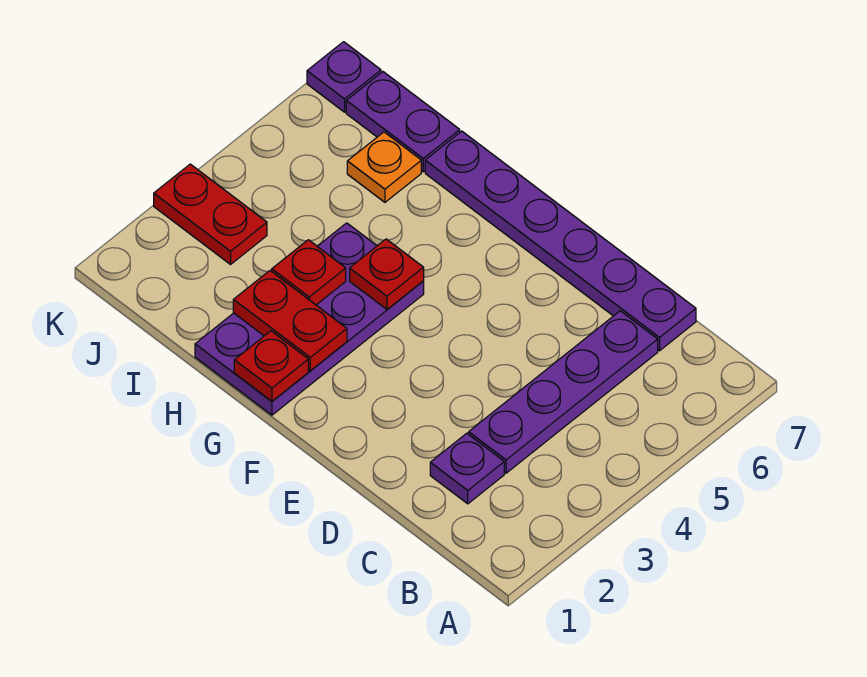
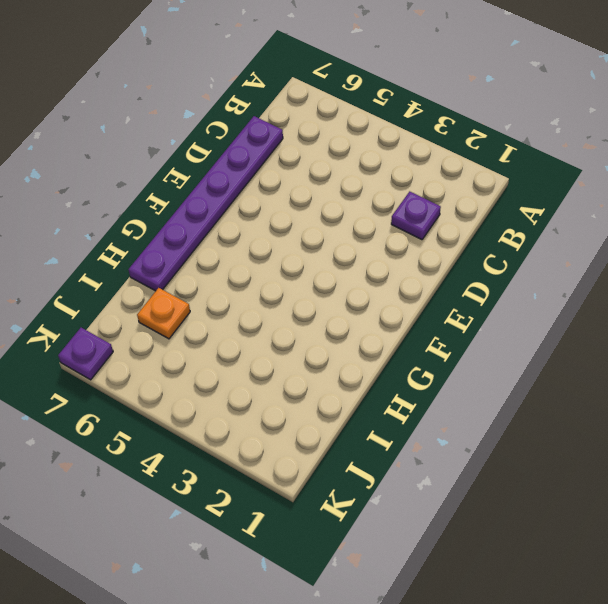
none -> purple 1x4 plate [469,311,658,473]
none -> purple 2x4 plate [195,223,424,415]
none -> purple 1x2 plate [346,72,460,172]

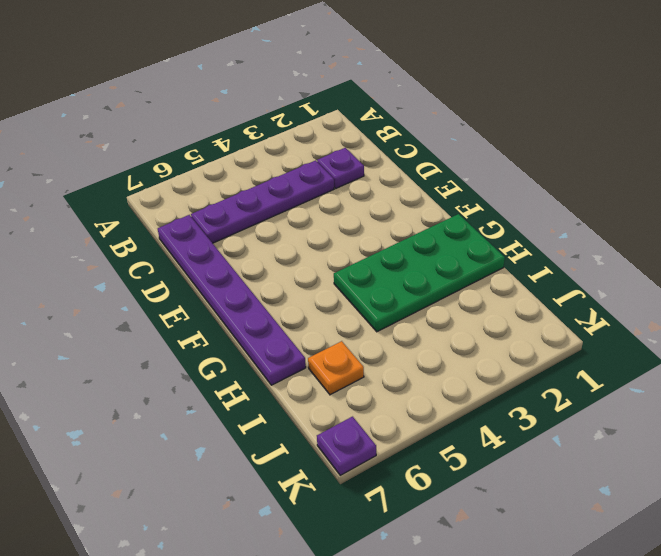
green 2x4 plate [334,214,505,332] -> purple 2x4 plate [195,223,424,415]
none -> purple 1x2 plate [346,72,460,172]
none -> red 1x2 plate [154,164,267,264]
none -> red 1x1 plate [234,331,308,401]

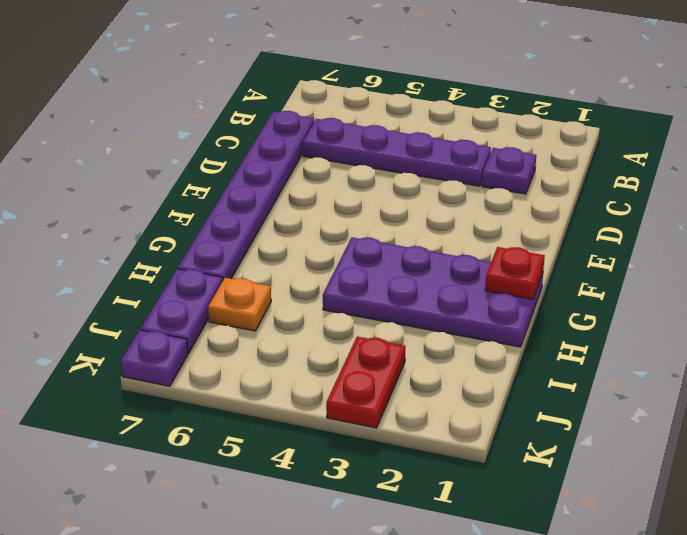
none -> red 1x2 plate [233,271,347,371]
none -> red 1x1 plate [350,239,424,309]
none -> red 1x1 plate [272,240,346,305]

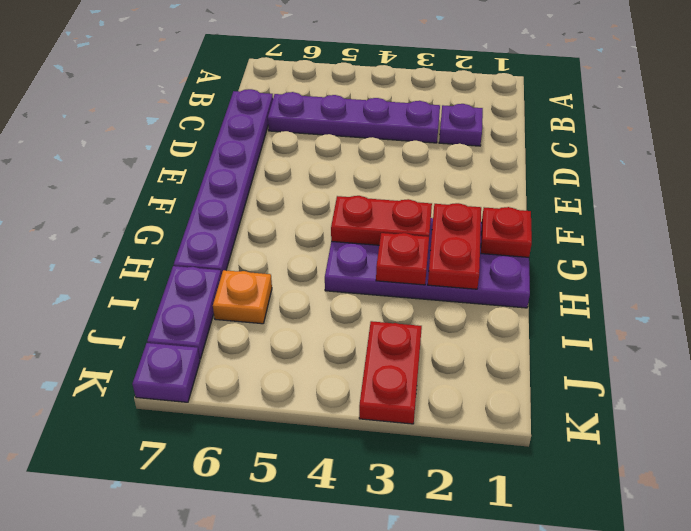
red 1x2 plate [331,196,432,245] -> red 1x1 plate [350,239,424,309]

